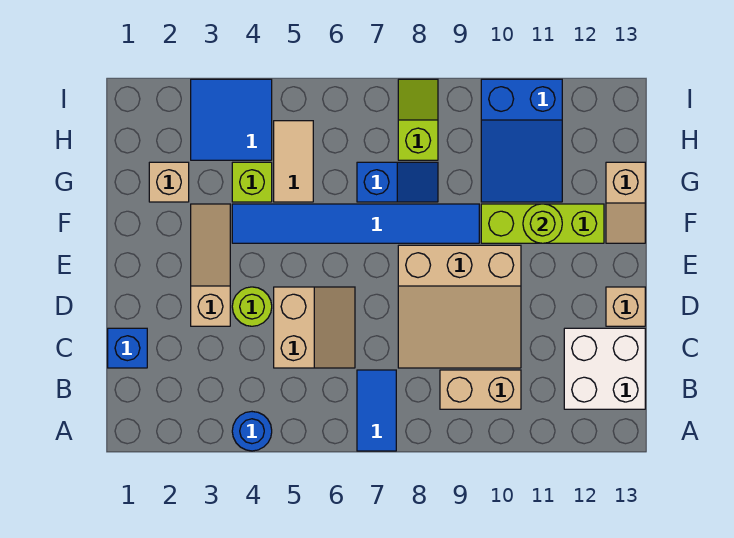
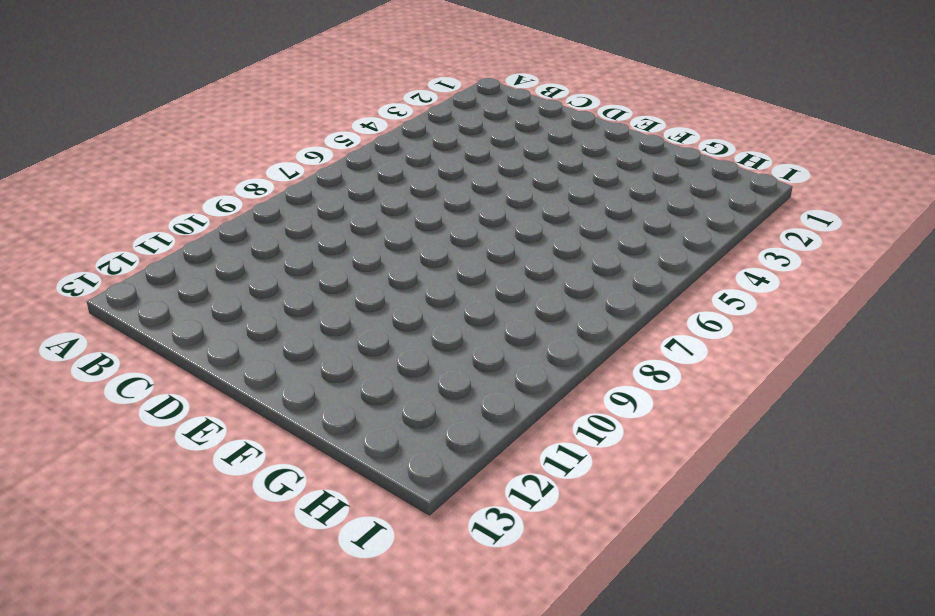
none -> blue 1x1 round brick [232,412,272,451]
none -> blue 1x2 tile [357,370,396,451]
none -> tan 1x2 brick [440,370,521,409]

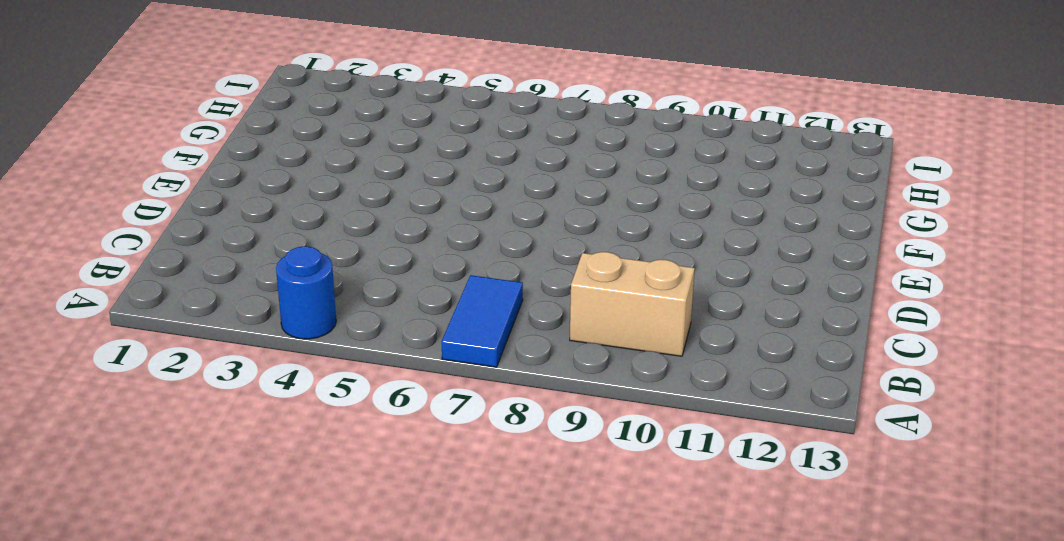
none -> white 2x2 brick [564,328,645,409]
none -> blue 1x1 brick [108,328,147,368]
none -> tan 2x2 slope [274,287,355,368]

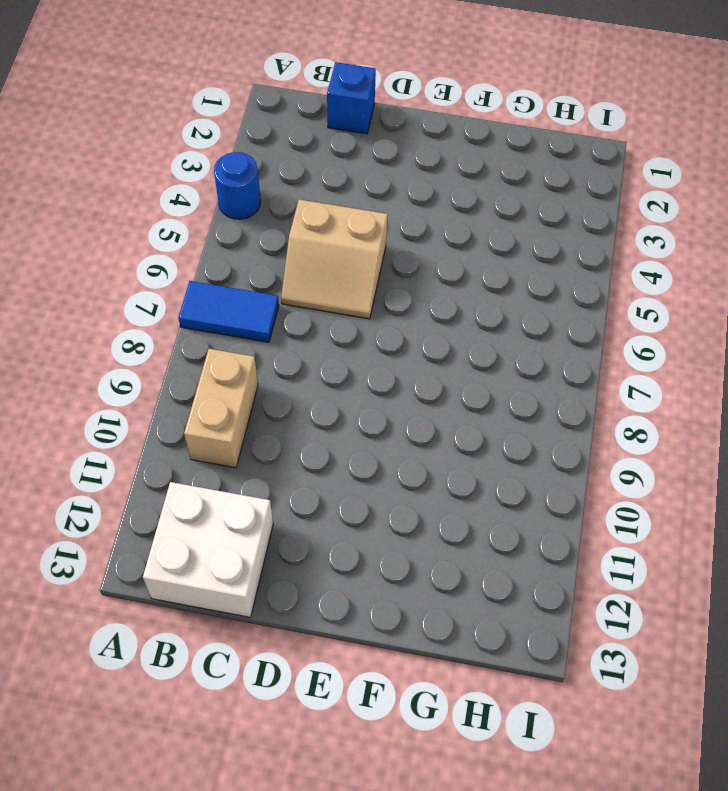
none -> tan 3x3 slope [398,245,521,368]
none -> tan 1x3 slope [191,204,230,326]
none -> lime 1x1 round brick [232,287,272,326]

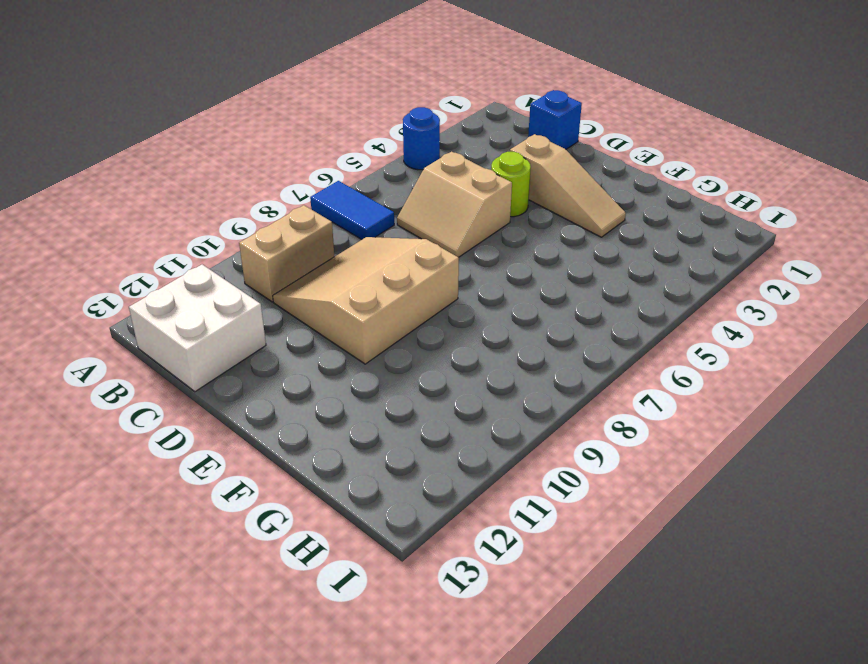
none -> tan 1x1 brick [606,287,645,326]
none -> blue 1x6 tile [232,204,479,243]
none -> lime 1x3 brick [481,204,604,243]

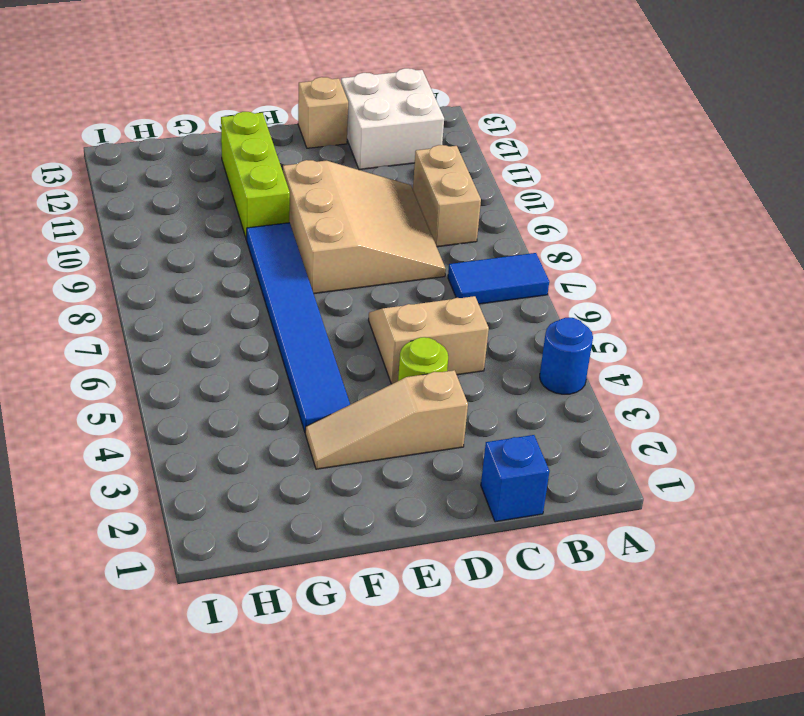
none -> tan 1x2 slope [606,162,645,243]
none -> tan 1x1 brick [149,162,189,202]
none -> lime 1x1 brick [232,162,272,202]

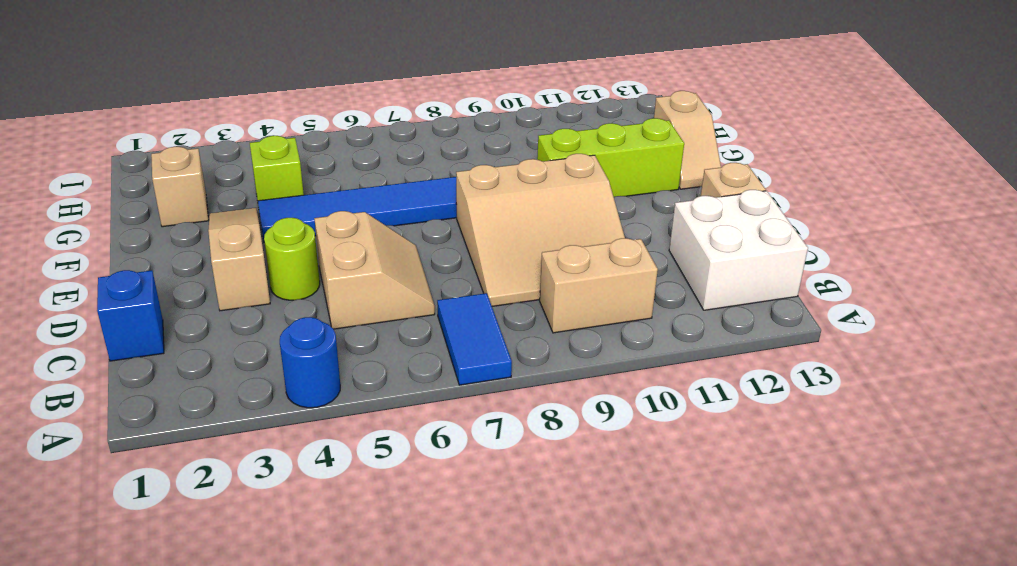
none -> tan 1x2 tile [274,121,313,202]
none -> blue 1x2 slope [357,162,438,202]
none -> blue 2x3 slope [481,79,562,202]

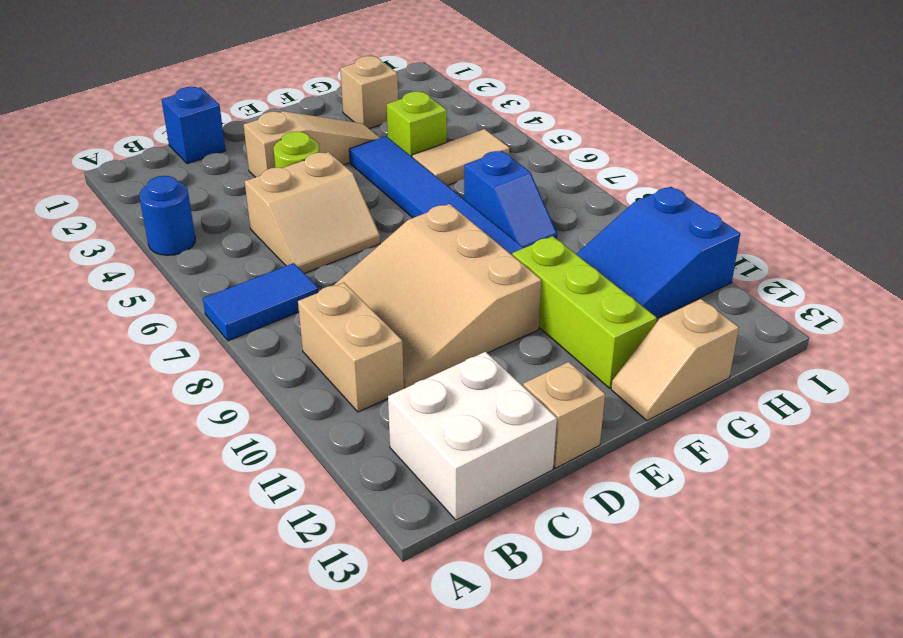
none -> blue 2x2 tile [191,79,272,160]
none -> lime 1x2 slope [398,79,438,160]
none -> lime 1x1 round brick [523,204,562,243]

